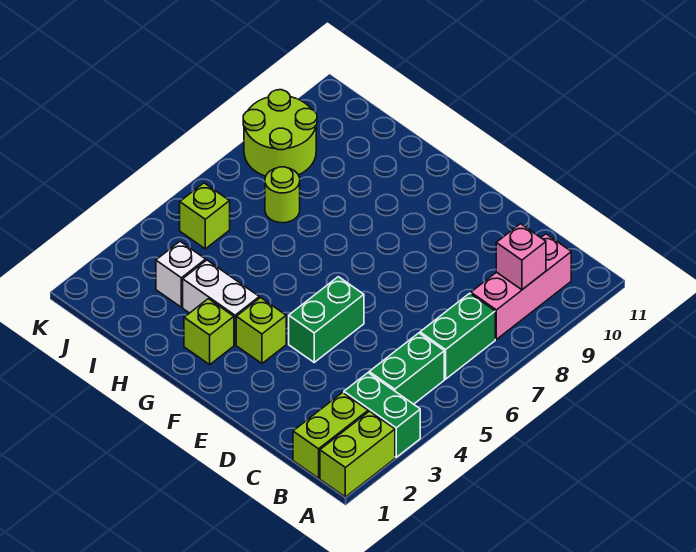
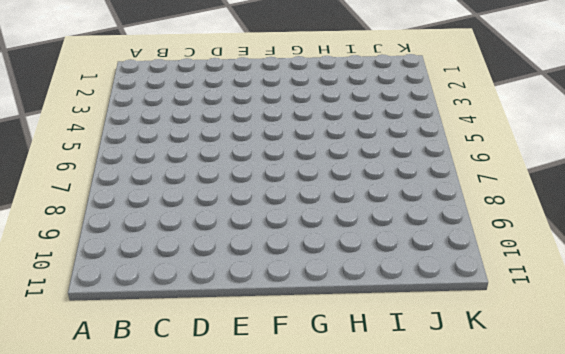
none -> lime 1x2 brick [320,411,395,497]
none -> green 1x2 brick [344,373,420,457]
none -> lime 1x2 brick [293,392,368,478]

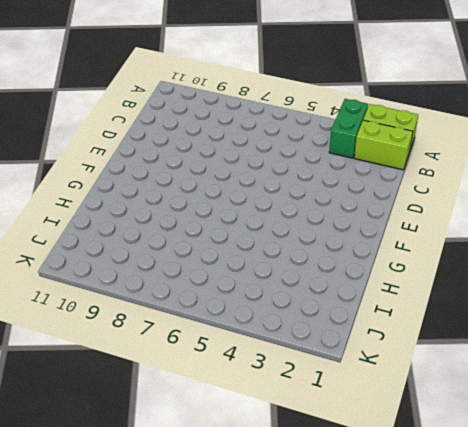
none -> green 1x2 brick [369,333,444,404]
none -> green 1x2 brick [420,293,495,379]
none -> pink 1x3 brick [471,234,571,339]

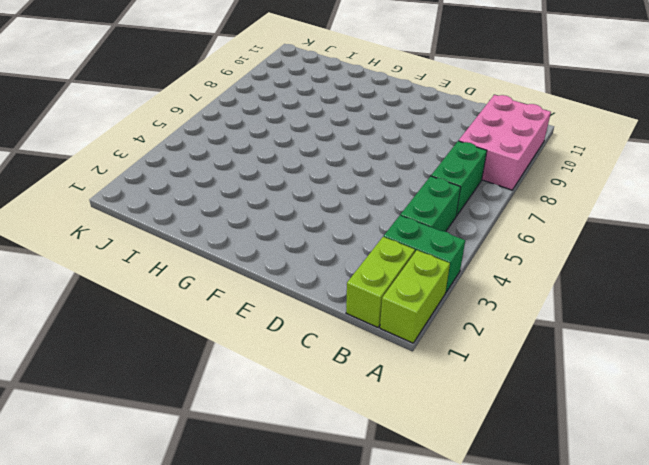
pink 2x3 brick [459,95,551,190] -> pink 1x3 brick [471,234,571,339]
none -> green 1x2 brick [289,277,364,362]
none -> lime 1x1 brick [236,298,286,363]
none -> lime 1x1 brick [184,299,234,364]

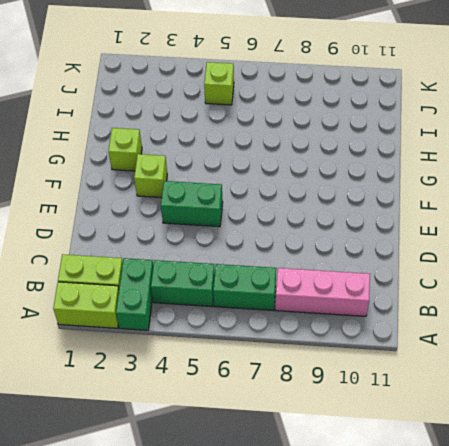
none -> white 1x2 brick [183,260,259,345]
none -> white 1x1 brick [156,241,206,307]
none -> lime 1x1 round brick [265,167,300,223]

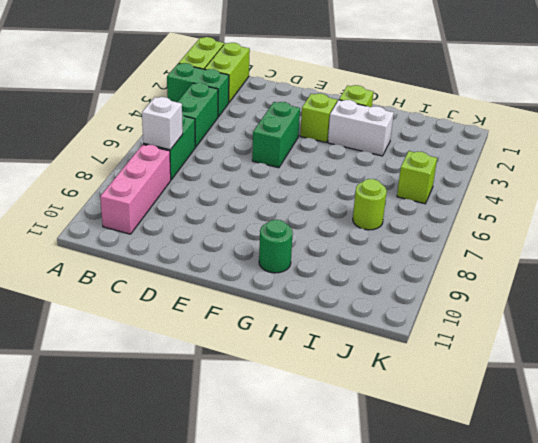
white 1x1 brick [142,97,183,150] -> white 1x1 brick moved to [156,241,206,307]
green 1x1 round brick [259,220,293,273] -> none
none -> lime 2x2 round brick [243,90,317,176]
none -> pink 1x1 brick [496,224,546,290]

